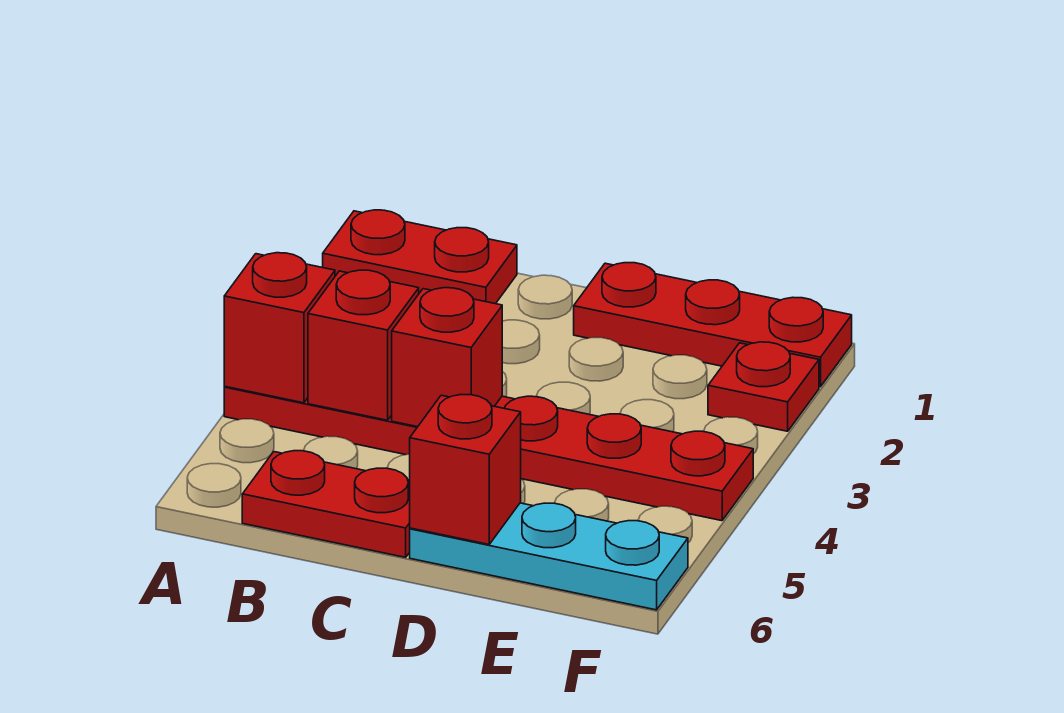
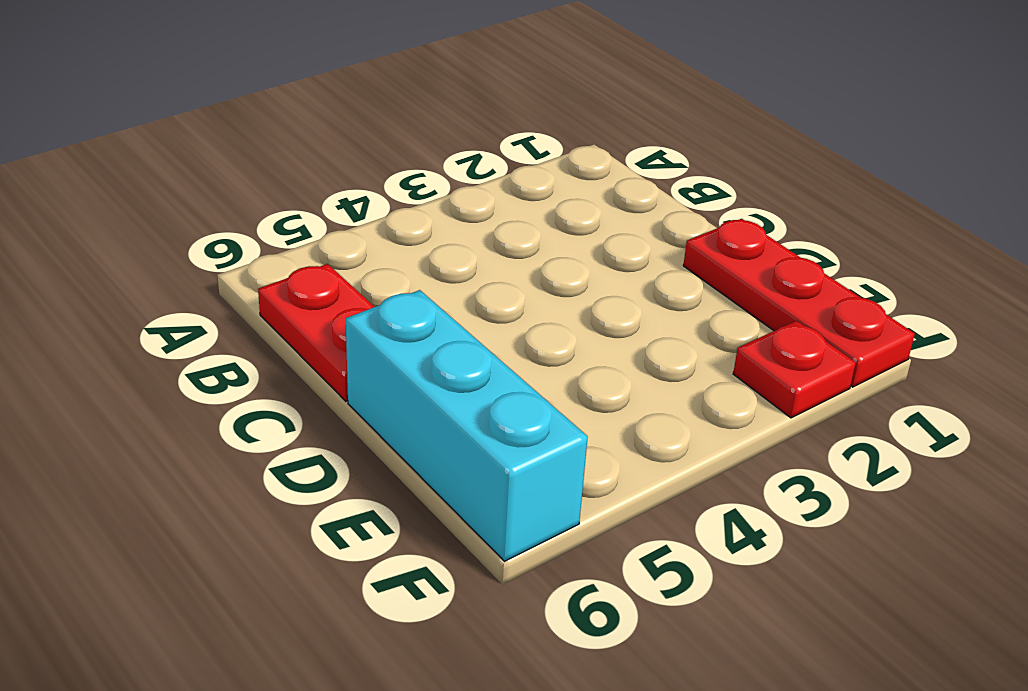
cyan 1x3 brick [346,290,588,561] -> cyan 1x3 plate [410,503,688,610]
none -> red 1x2 plate [323,210,517,304]
none -> red 1x6 plate [224,387,753,521]

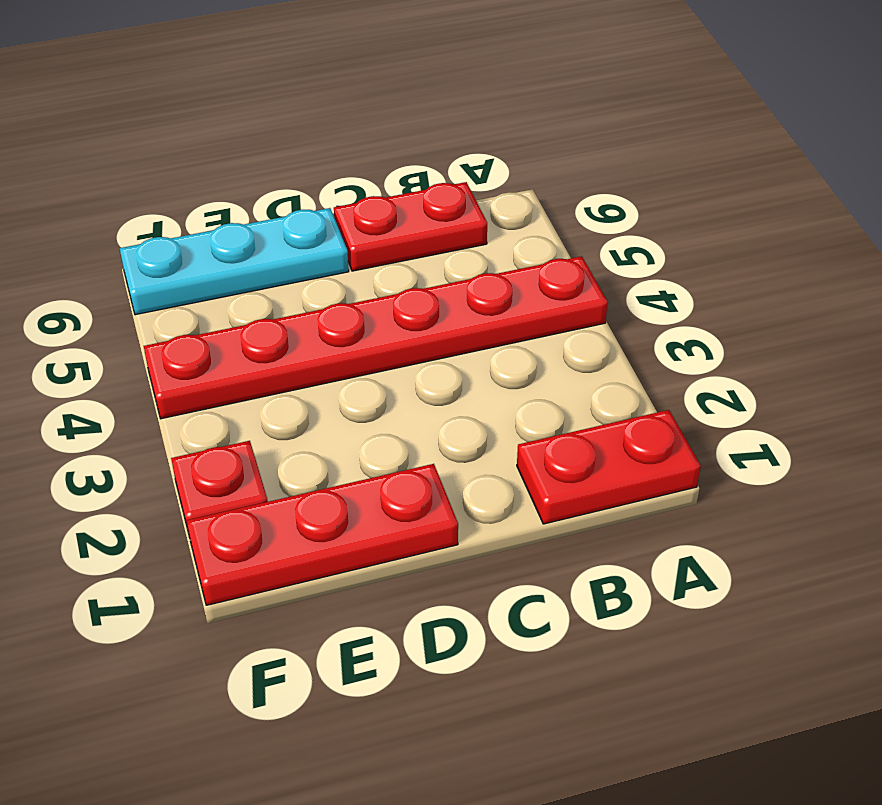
none -> red 1x1 brick [224,253,335,403]
none -> red 1x1 brick [308,270,419,420]

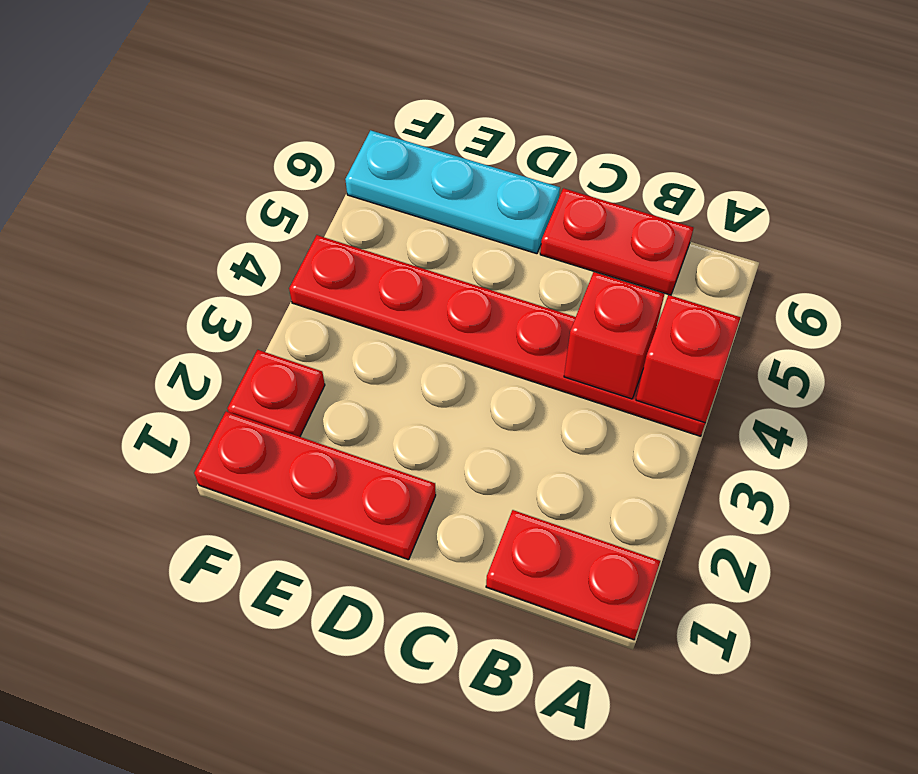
none -> red 1x1 brick [392,288,502,427]
none -> red 1x1 brick [410,394,521,544]

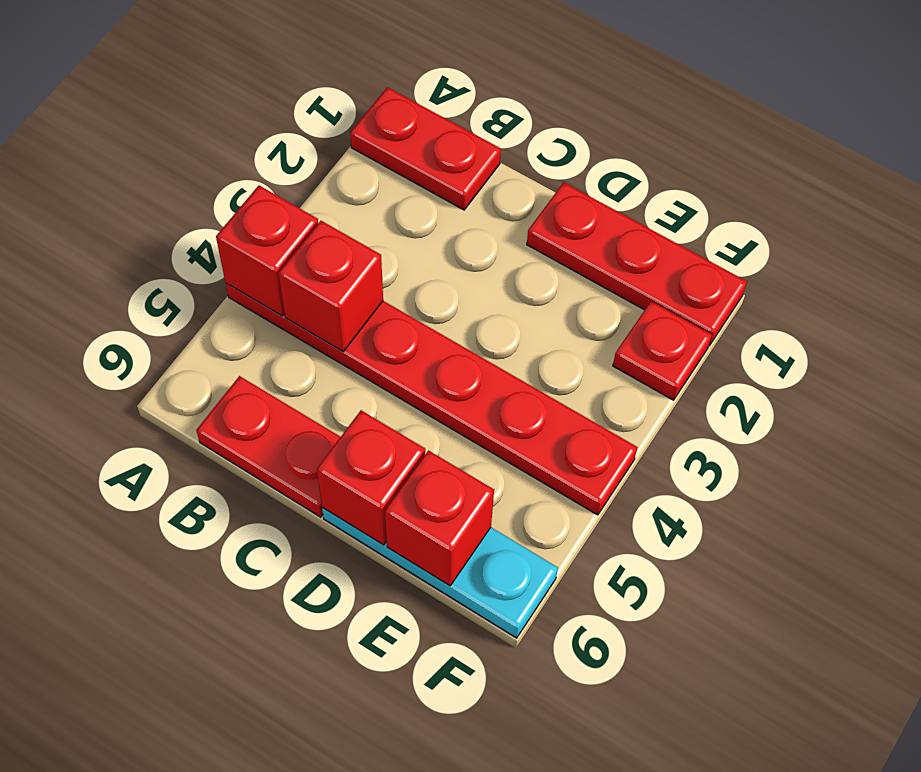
red 1x1 brick [385,451,494,586] -> red 1x1 brick moved to [392,288,502,427]

